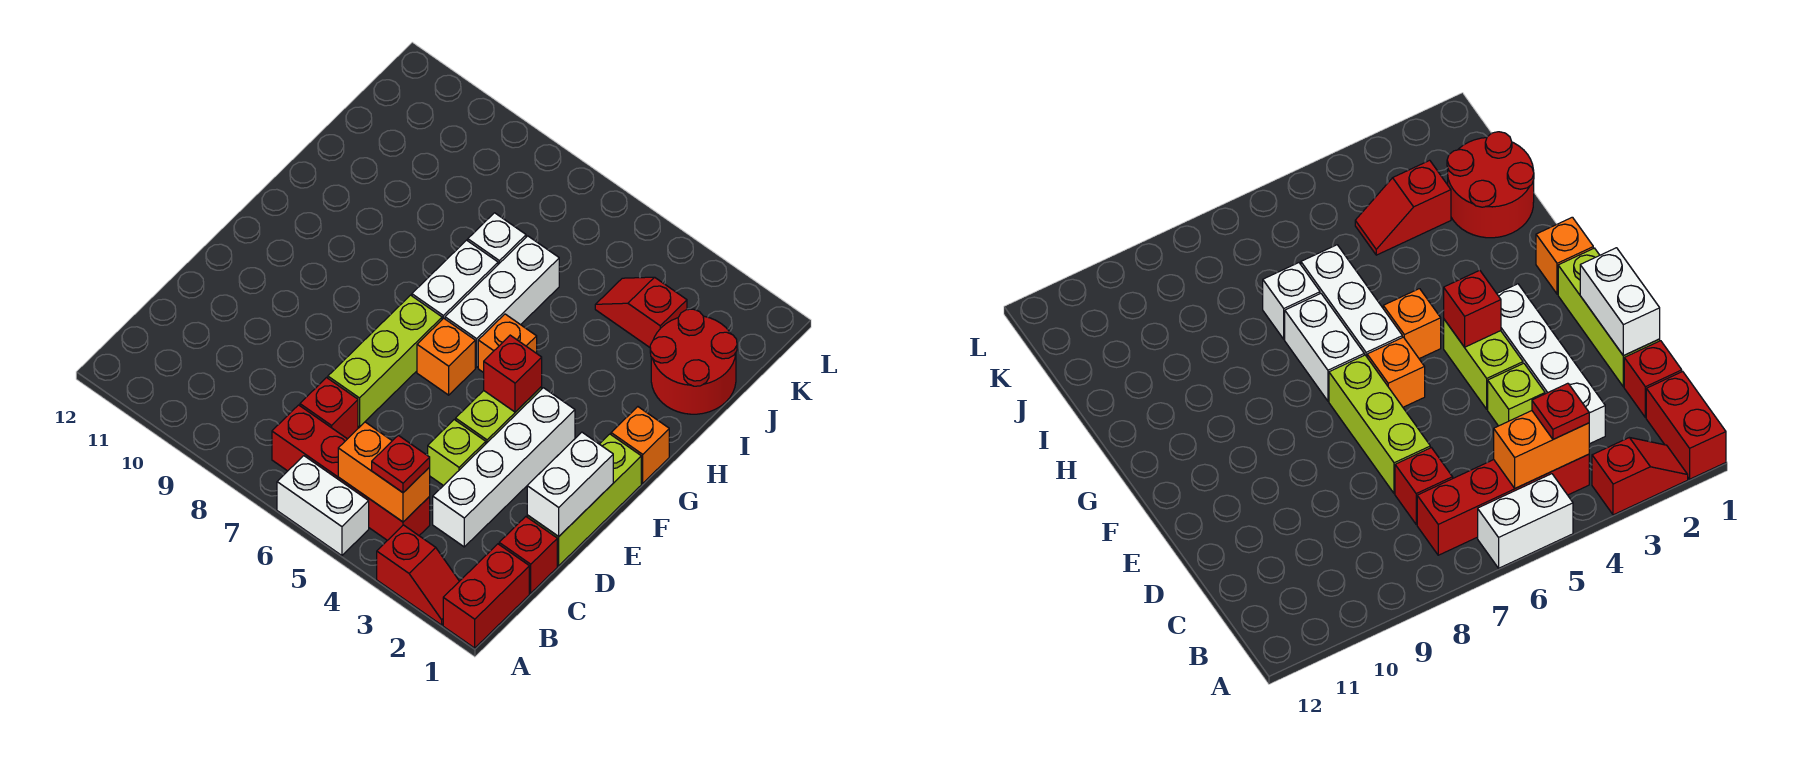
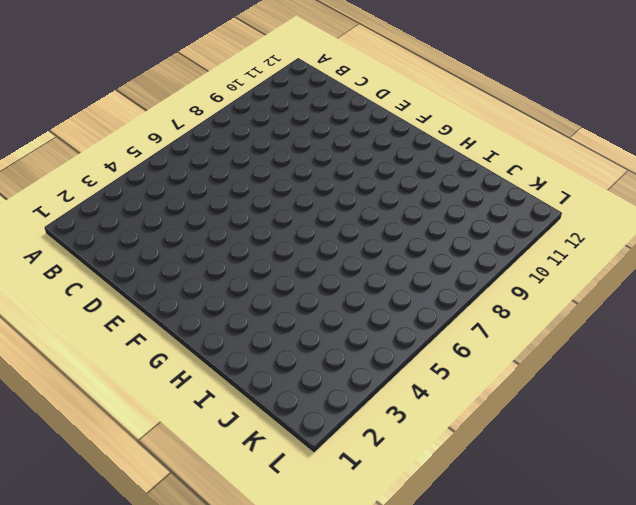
none -> red 1x2 brick [443,544,529,648]
none -> red 1x2 slope [377,525,459,625]
none -> white 1x2 brick [277,456,369,555]

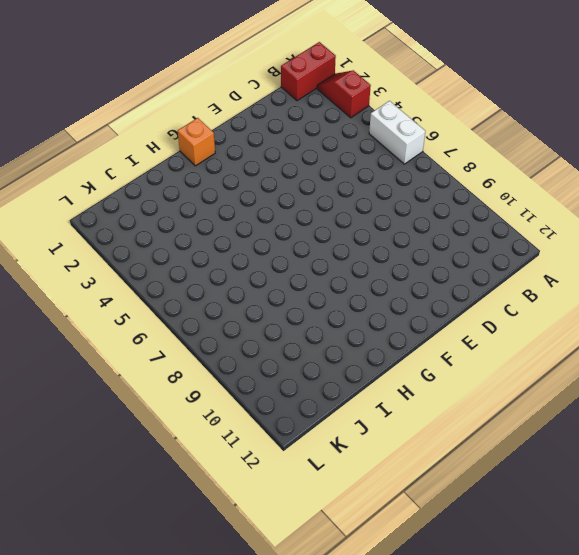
none -> red 1x4 brick [272,405,430,540]
none -> red 1x1 brick [499,517,557,593]
none -> white 1x4 brick [433,388,575,547]

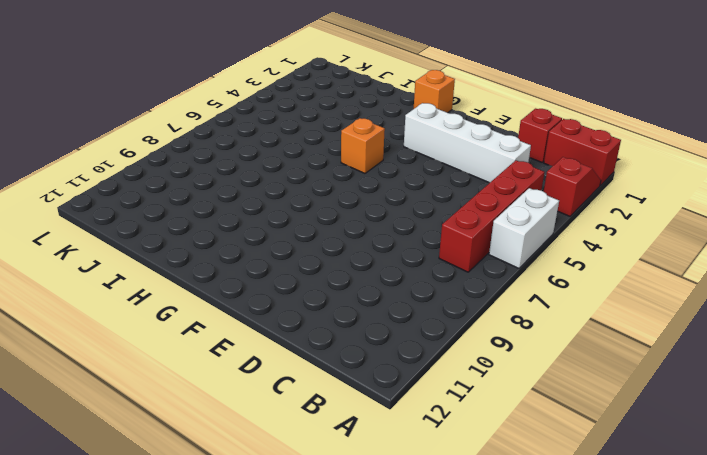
none -> red 1x1 brick [300,378,358,439]
none -> lime 1x3 brick [527,434,641,566]
none -> lime 1x1 brick [428,420,486,486]

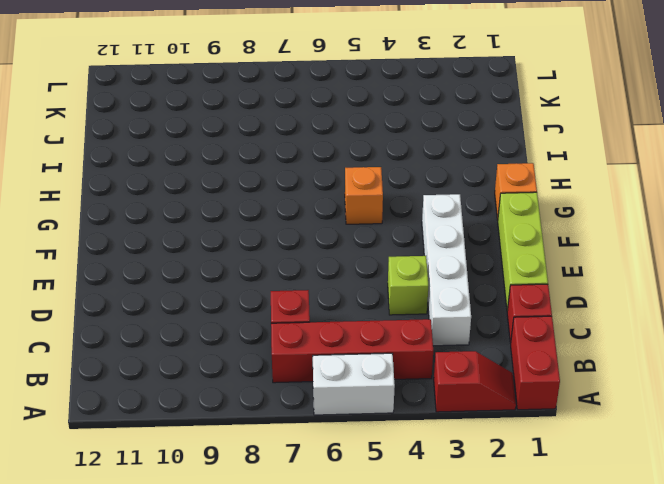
none -> lime 1x3 brick [328,295,442,427]
none -> lime 1x2 brick [456,387,542,443]
none -> orange 1x1 brick [417,318,475,395]

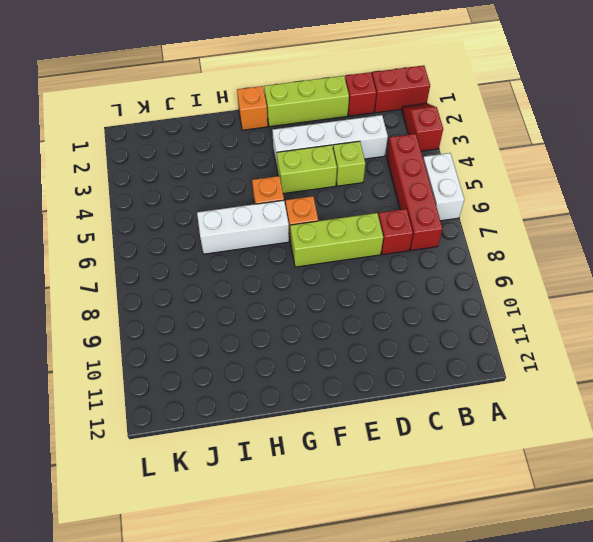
none -> white 1x2 brick [412,240,498,319]
none -> red 2x2 round brick [650,309,737,414]
none -> white 1x1 brick [468,213,526,264]

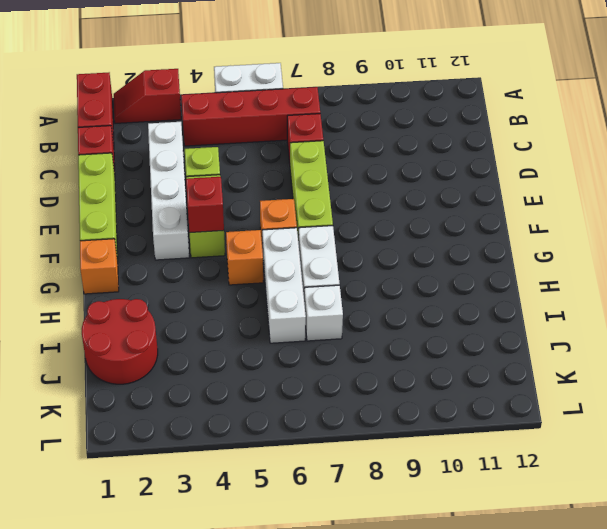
none -> red 1x2 slope [595,277,687,347]
none -> orange 1x2 brick [338,422,430,522]
none -> white 1x2 brick [527,432,613,536]

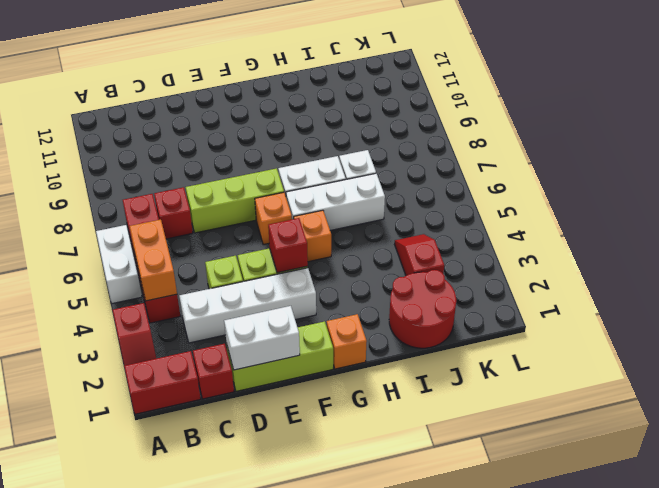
none -> red 1x1 plate [372,435,430,493]

